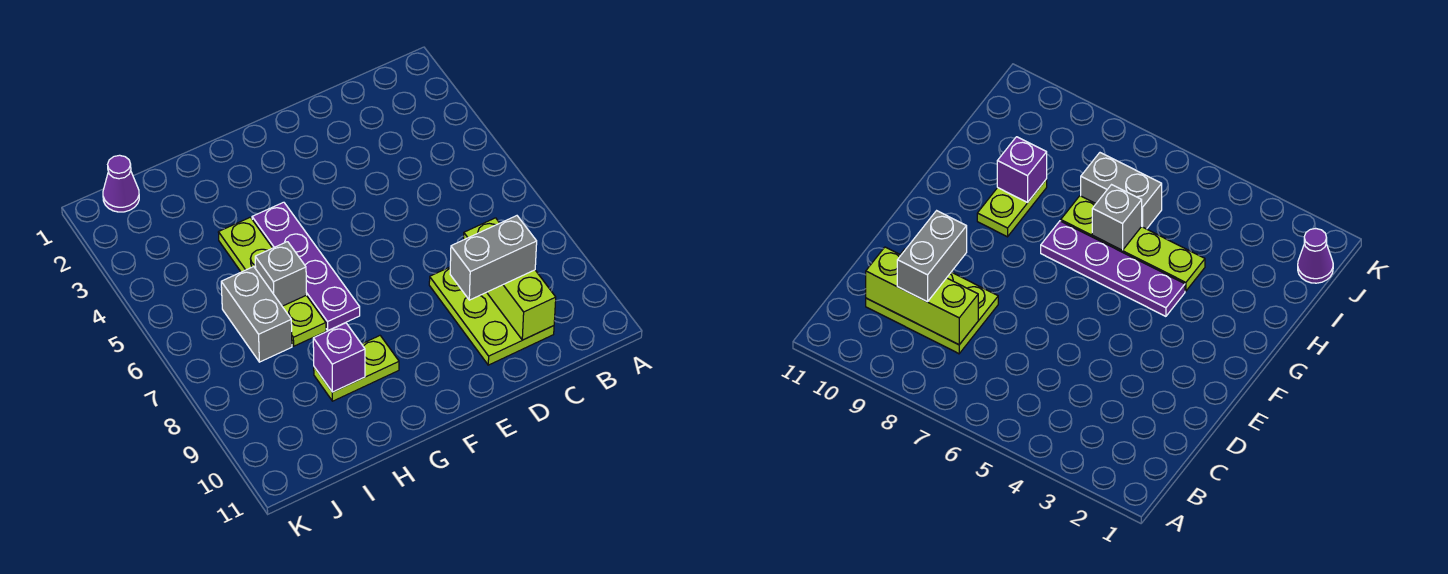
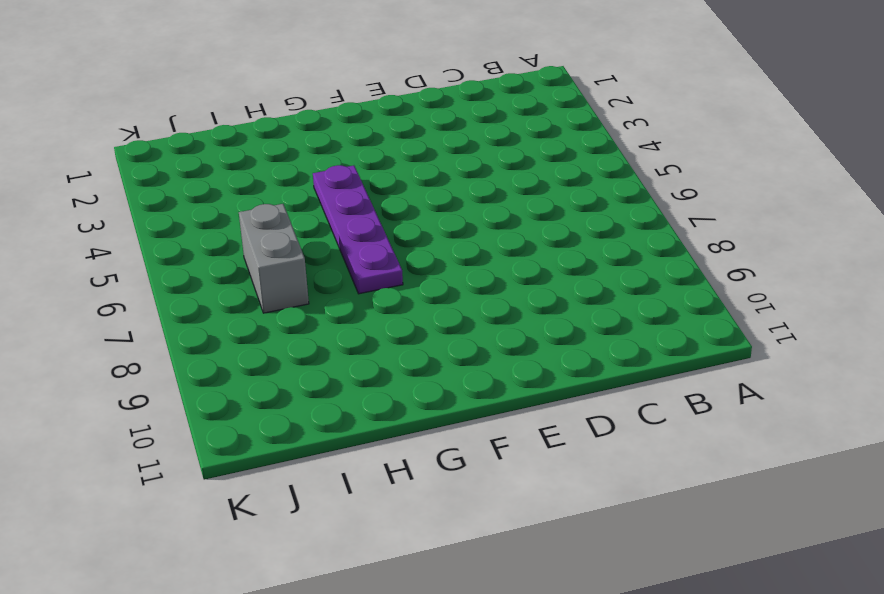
none -> lime 2x3 plate [429,267,554,365]
none -> lime 1x2 plate [314,336,399,401]

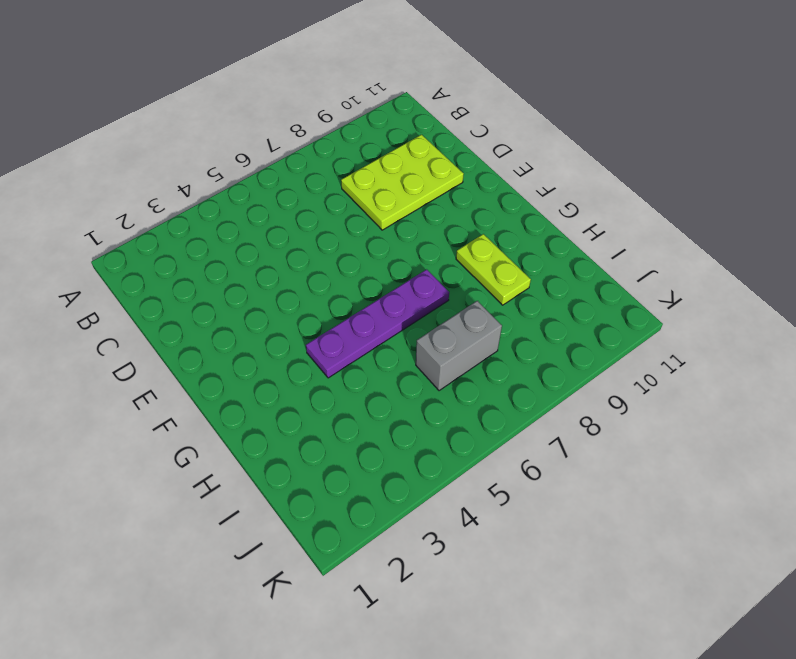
none -> lime 1x4 plate [218,217,326,346]
none -> purple 1x1 cone [103,155,139,212]

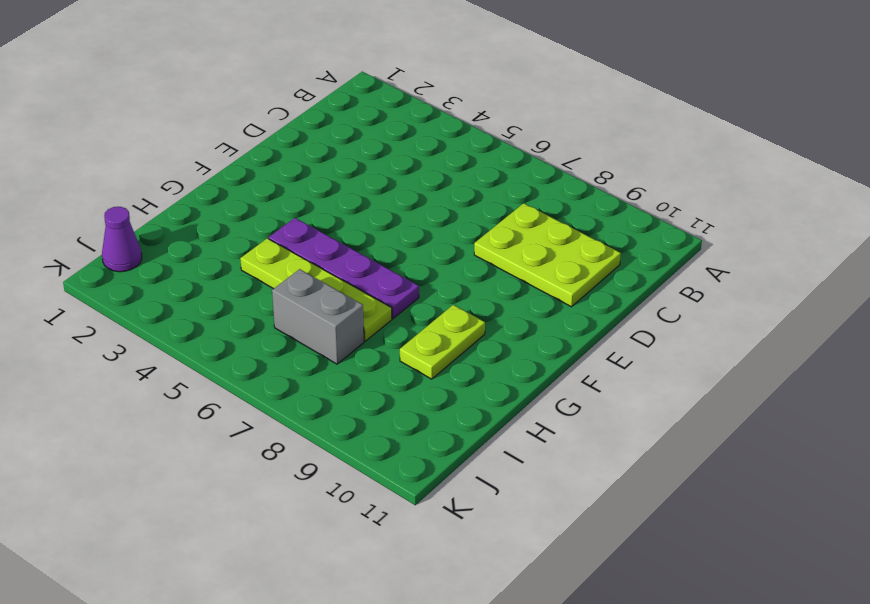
none -> lime 1x3 brick [464,218,556,340]
none -> grey 1x1 brick [255,242,307,306]

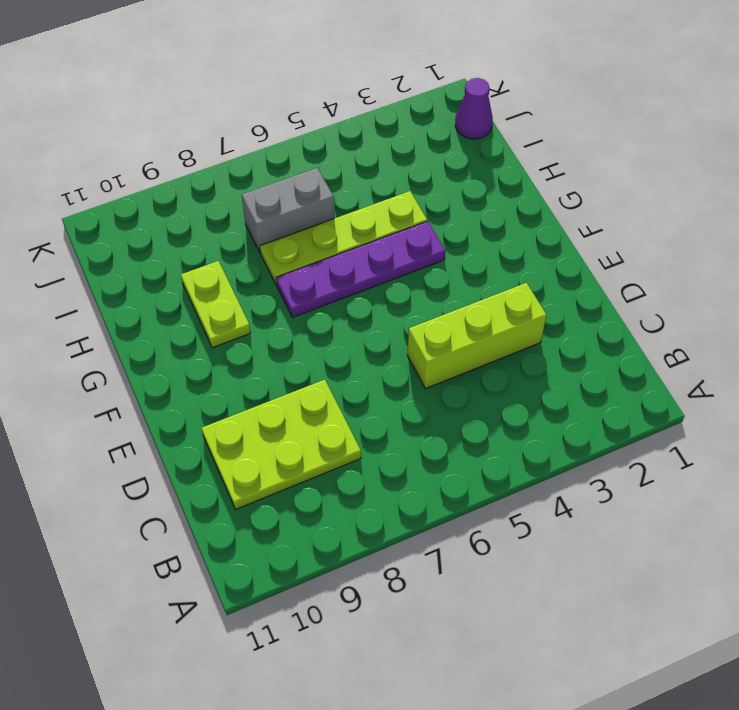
lime 1x3 brick [407,283,547,389] -> lime 1x3 brick moved to [464,218,556,340]
none -> grey 1x1 brick [255,242,307,306]
none -> purple 1x1 brick [313,323,365,392]

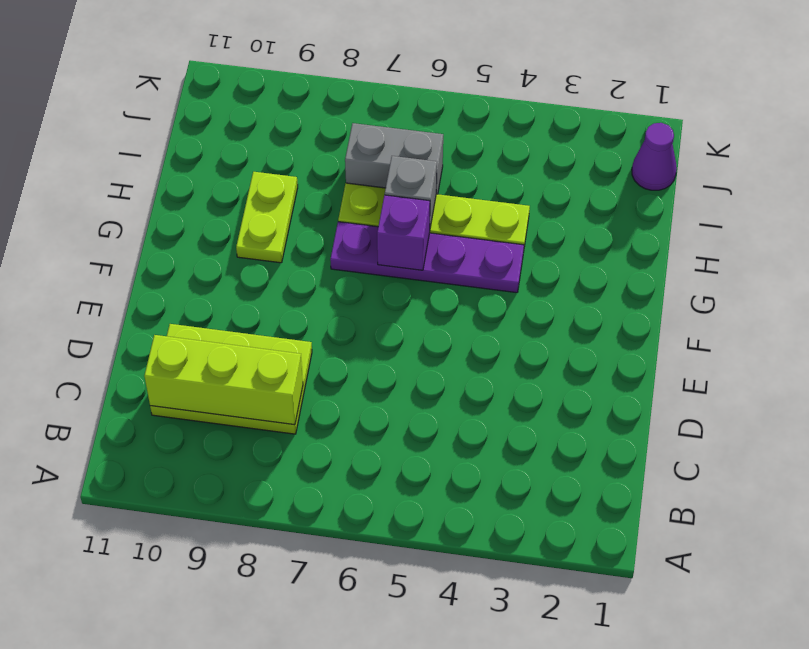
purple 1x1 brick [377,195,430,270] -> purple 1x1 brick moved to [313,323,365,392]
none -> grey 1x2 brick [450,216,537,300]

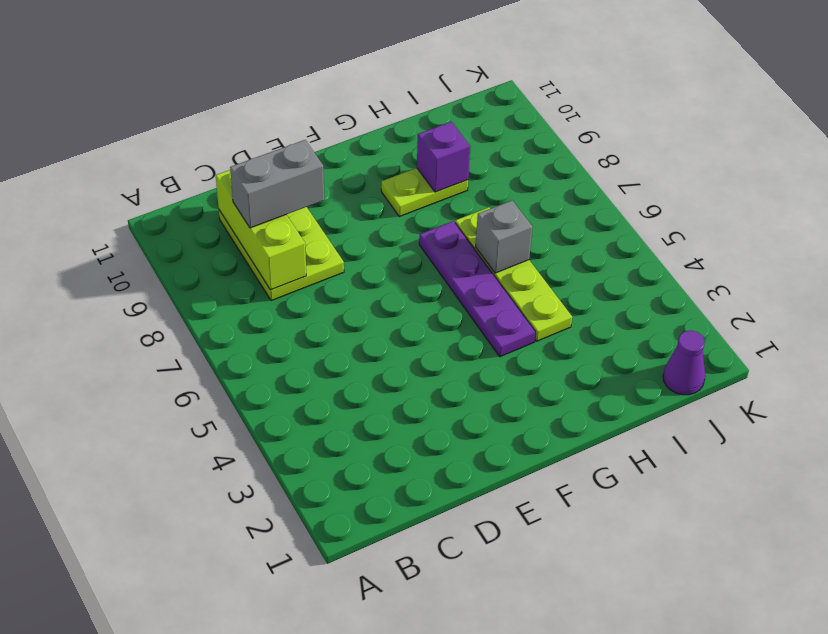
none -> grey 1x2 brick [221,267,292,362]

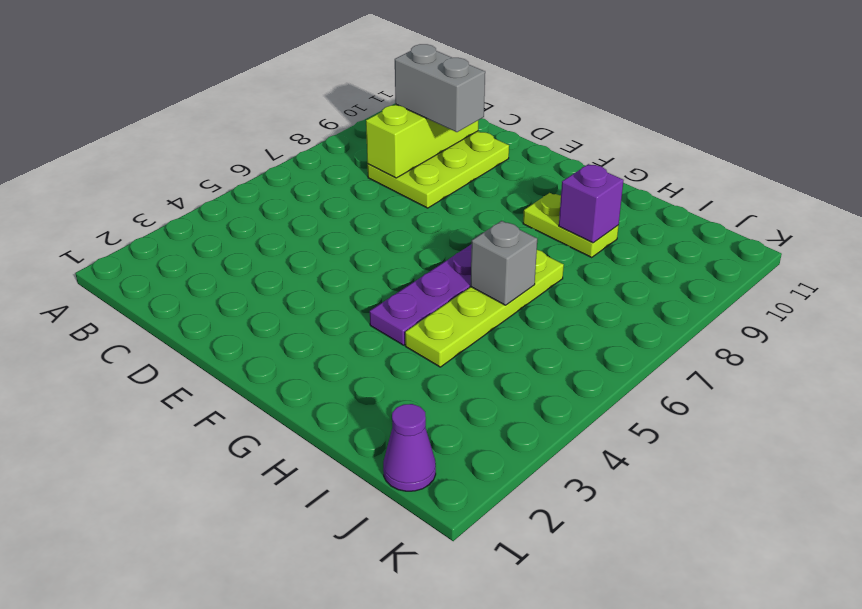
none -> grey 1x2 brick [221,267,292,362]

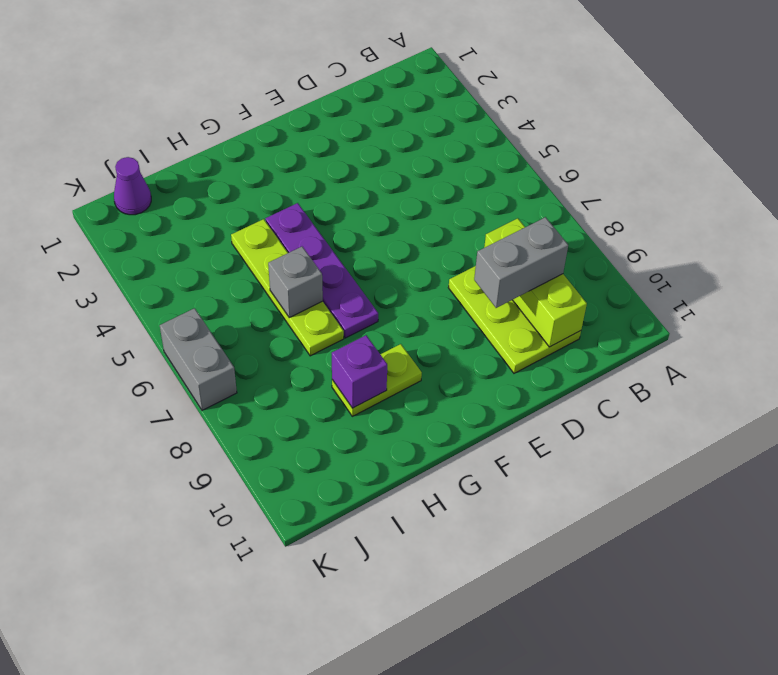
grey 1x2 brick [160,308,237,410] -> grey 1x2 brick moved to [221,267,292,362]

